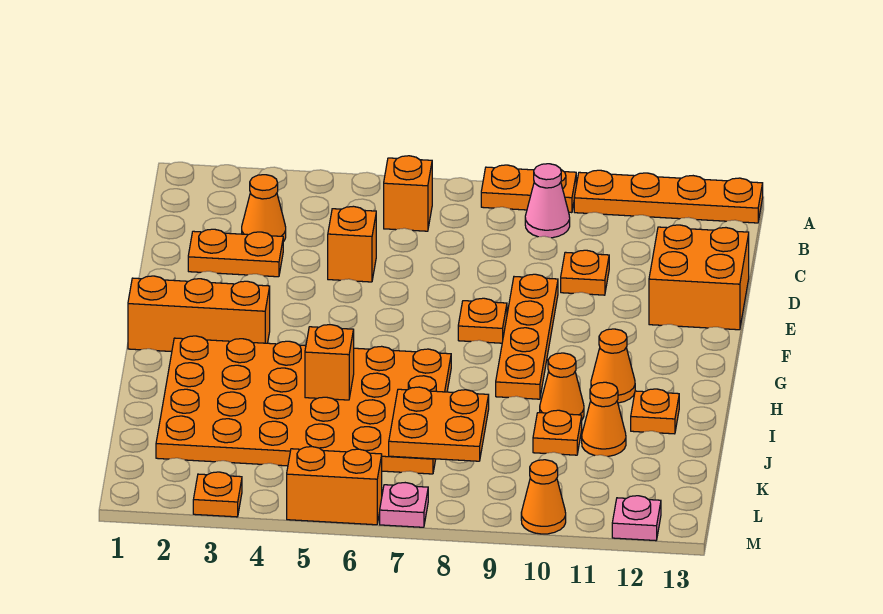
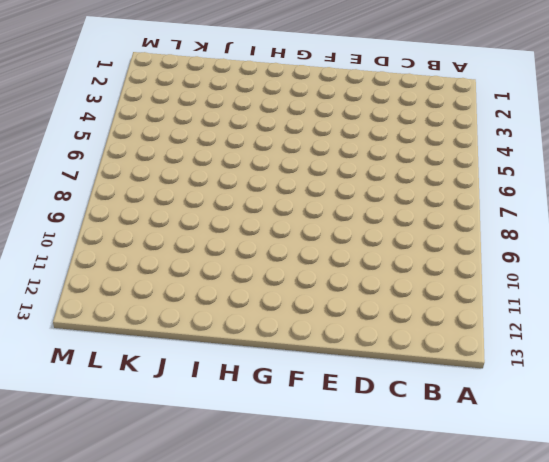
none -> orange 1x2 plate [481,165,576,213]
none -> orange 1x4 plate [574,170,763,223]
none -> orange 1x1 brick [384,156,432,231]

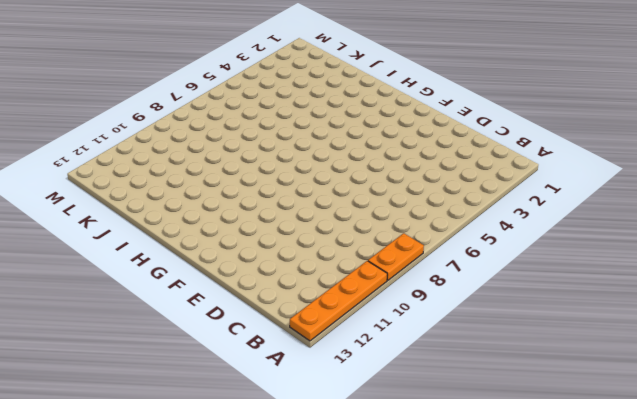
none -> orange 1x1 brick [384,156,432,231]
none -> pink 1x1 cone [525,164,570,238]
none -> orange 1x1 cone [242,175,286,242]

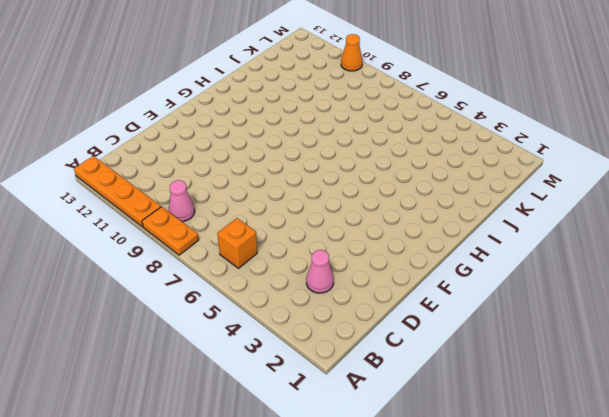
pink 1x1 cone [306,250,334,293] -> orange 1x1 cone [242,175,286,242]
none -> orange 1x2 plate [188,229,283,277]
none -> orange 1x1 brick [328,206,376,282]
none -> orange 1x1 plate [561,250,609,295]

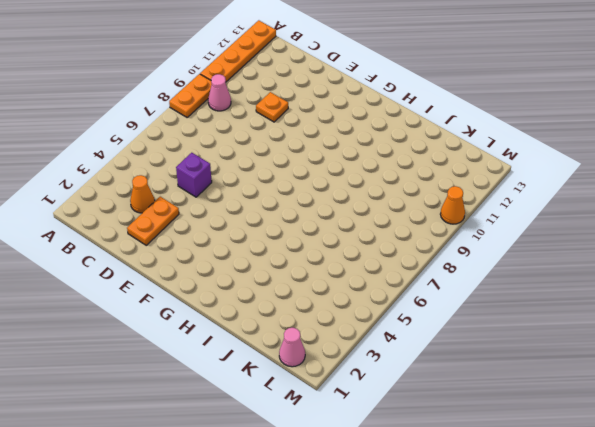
purple 1x1 brick [176,153,212,197] -> orange 1x1 brick [328,206,376,282]
pink 1x1 cone [279,328,305,367] -> none
none -> orange 1x1 brick [384,156,432,231]
none -> orange 2x2 brick [649,225,749,330]
none -> orange 1x4 plate [496,274,558,399]

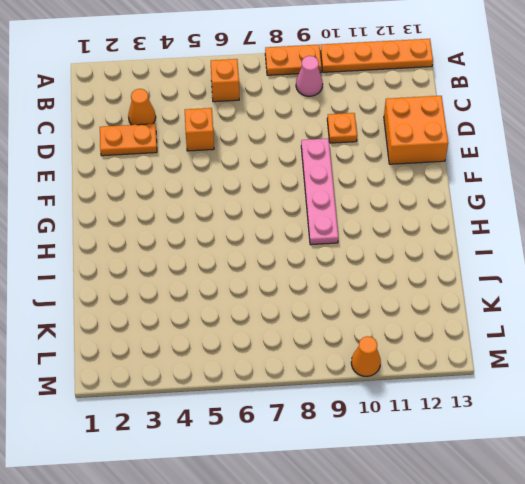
pink 1x4 plate [301,139,338,245] -> orange 1x4 plate [496,274,558,399]
none -> orange 1x1 plate [458,298,507,343]
none -> orange 1x3 brick [128,276,270,352]
none -> orange 4x6 plate [156,336,451,474]

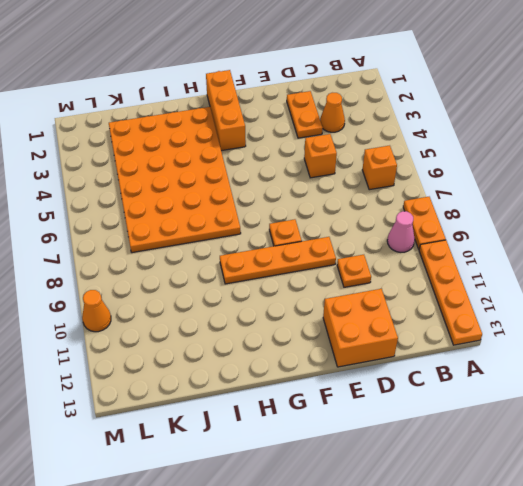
none -> orange 1x1 cone [591,329,635,403]
none -> orange 1x1 cone [540,353,584,419]
none -> orange 1x1 plate [631,389,679,434]

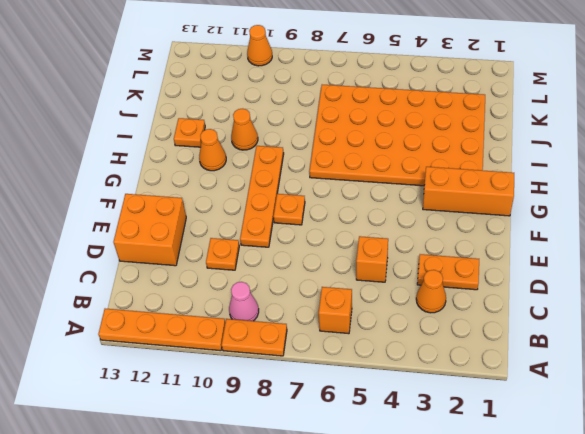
none -> orange 1x1 plate [533,410,582,455]
none -> orange 1x1 cone [582,382,626,456]
none -> orange 1x1 plate [193,472,242,517]

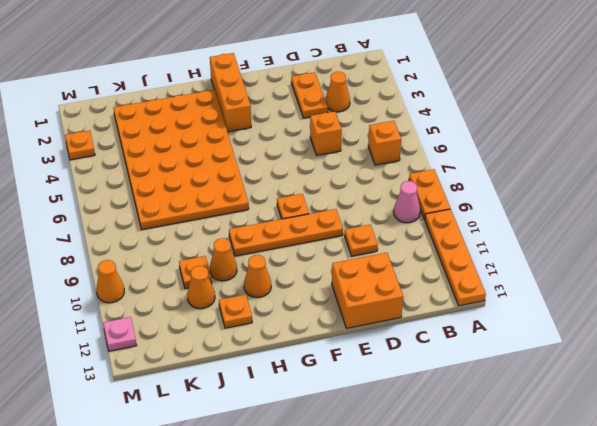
none -> orange 1x2 brick [287,447,382,525]
none -> pink 1x1 plate [380,483,428,527]
none -> orange 1x1 brick [305,325,354,400]

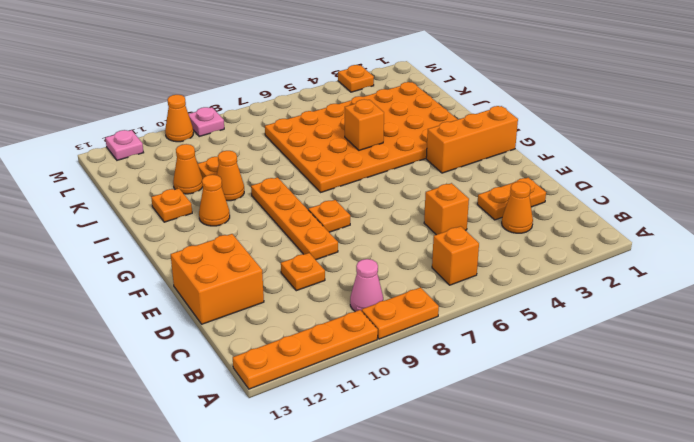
pink 1x1 plate [189,107,224,136] -> pink 1x1 plate moved to [380,483,428,527]
none -> orange 1x2 brick [287,447,382,525]
none -> orange 2x2 plate [389,387,489,461]

